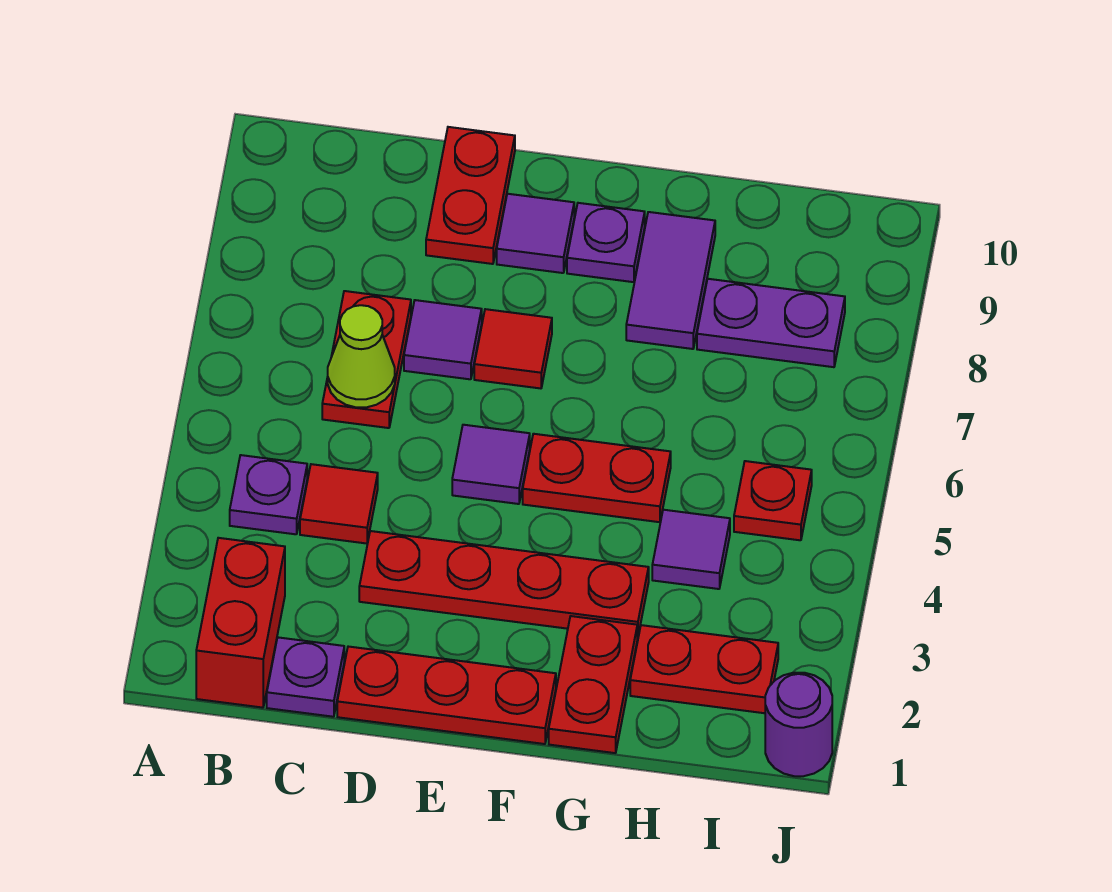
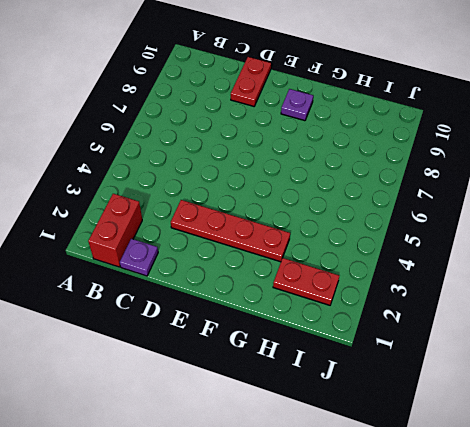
none -> purple 1x1 plate [230,455,307,534]
none -> red 1x1 tile [300,464,378,544]
none -> red 1x2 plate [322,291,411,428]

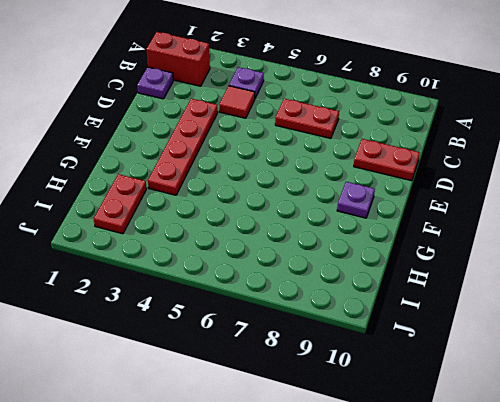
none -> red 1x3 plate [337,647,556,744]
none -> purple 1x1 tile [404,300,482,379]
none -> purple 1x1 tile [452,425,530,504]

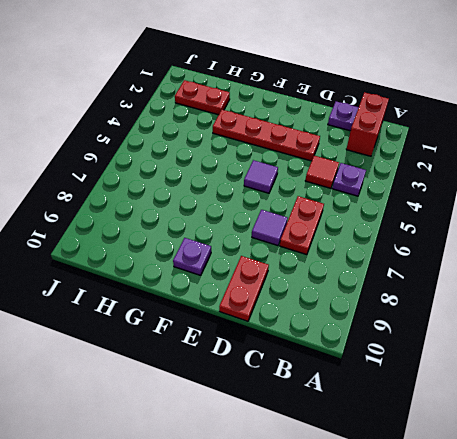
none -> red 1x3 plate [337,647,556,744]
none -> red 1x1 tile [474,309,552,388]
none -> purple 1x1 tile [497,194,574,273]

